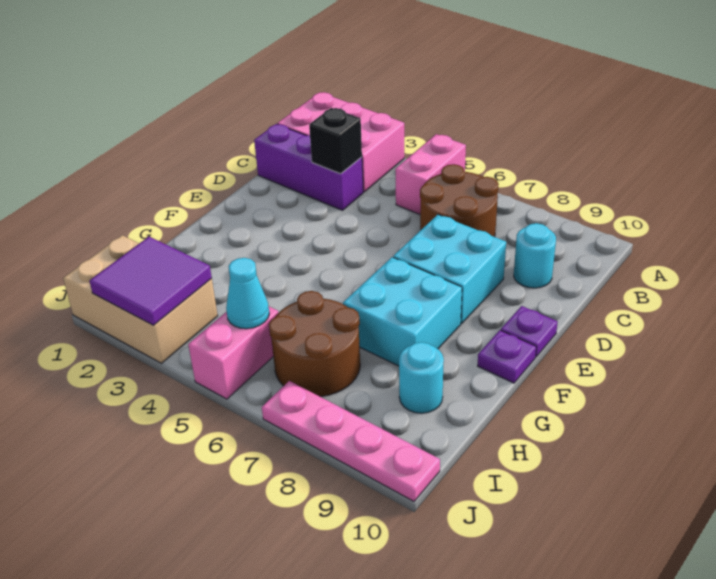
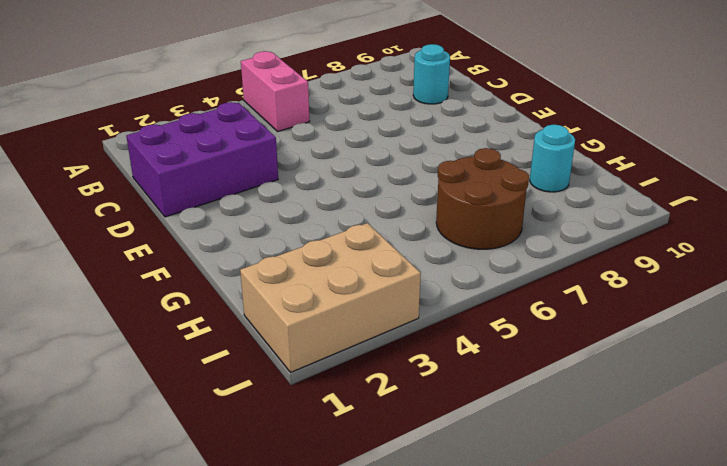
purple 2x3 brick [126,102,278,217] -> purple 1x3 brick [254,124,363,210]
none -> pink 2x3 brick [277,92,404,192]
none -> brown 2x2 round brick [420,164,499,237]
none -> cyan 2x2 brick [393,215,506,324]

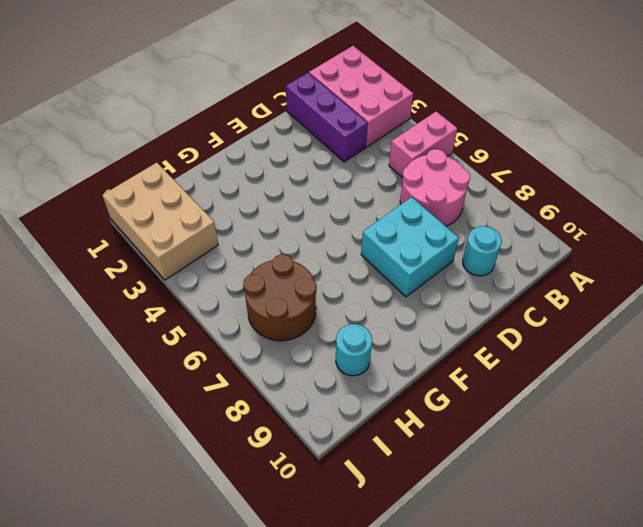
pink 2x2 round brick [400,149,470,226] -> brown 2x2 round brick [420,164,499,237]
none -> purple 1x1 plate [501,306,558,357]
none -> cyan 2x2 brick [343,257,462,366]
none -> purple 1x1 plate [478,330,536,383]

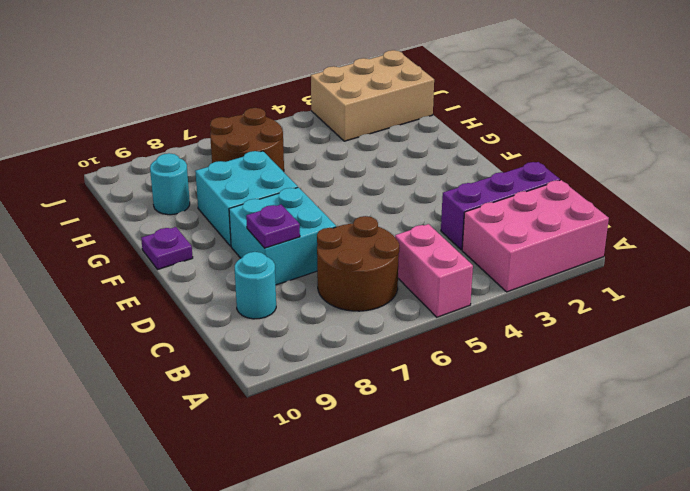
purple 1x1 plate [246,205,300,248] -> purple 1x1 plate moved to [501,306,558,357]
none -> pink 1x2 brick [188,307,278,399]
none -> pink 1x4 plate [262,381,440,501]
none -> black 1x1 brick [309,108,362,174]

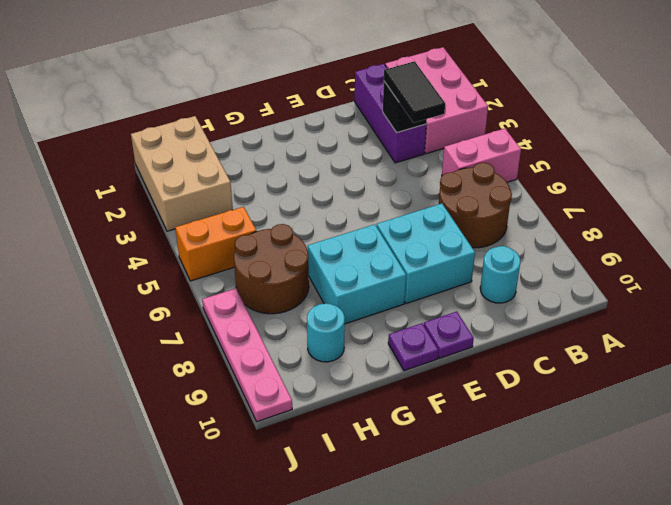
black 1x2 tile [384,61,445,123] -> none
orange 1x2 brick [175,207,256,281] -> pink 1x2 brick [188,307,278,399]
none -> purple 2x2 tile [90,237,212,325]
none -> cyan 1x1 cone [226,258,269,329]

